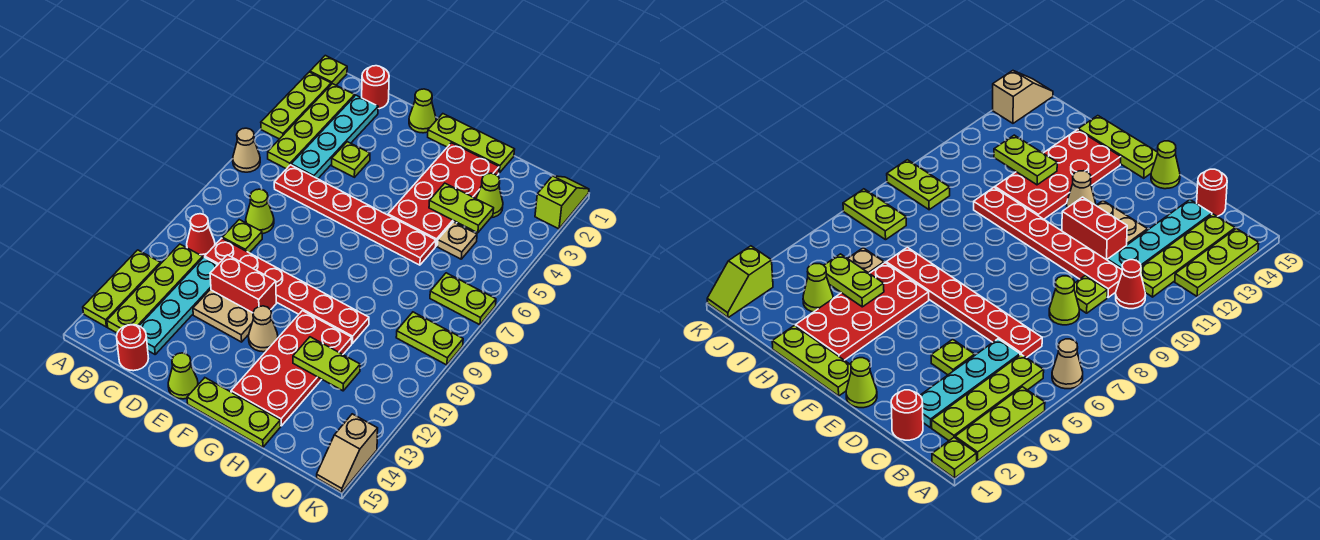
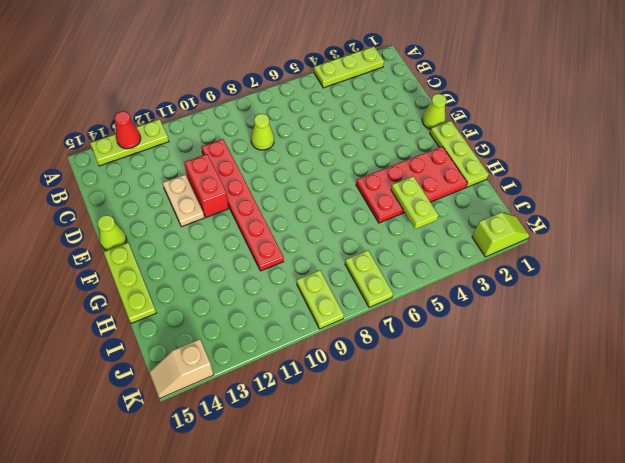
red 1x1 cone [114,111,141,149] -> red 1x1 cone moved to [187,214,215,257]
none -> lime 1x1 plate [310,56,347,85]
none -> tan 1x1 cone [233,128,260,172]
none -> lime 1x4 plate [268,84,355,169]
none -> lime 1x4 plate [107,244,203,333]

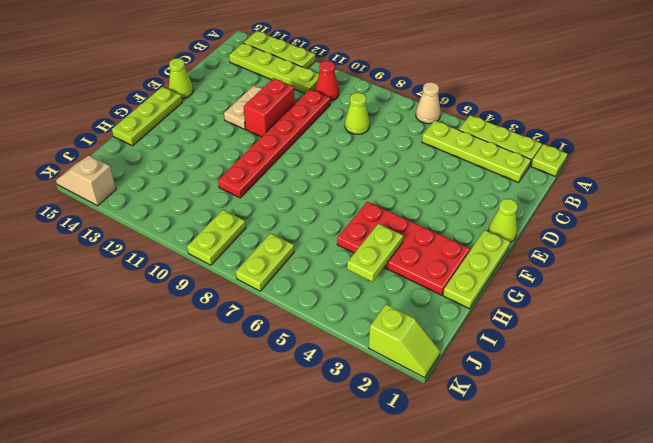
none -> red 1x1 round brick [362,66,389,109]
none -> cyan 1x4 plate [291,95,378,179]
none -> red 1x6 plate [274,165,436,265]
none -> lime 1x1 plate [222,220,262,253]

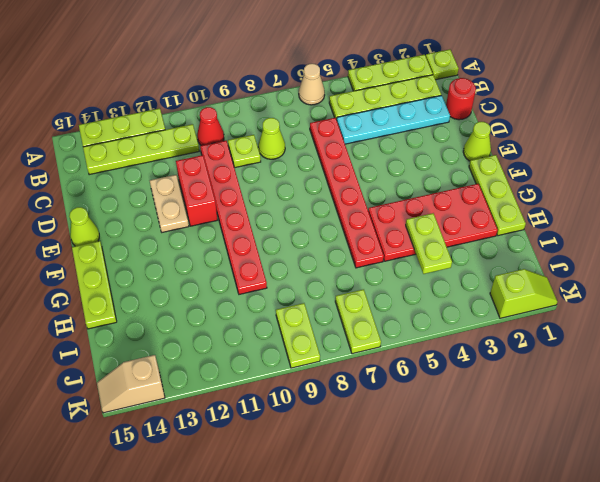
none -> cyan 1x4 plate [139,257,218,354]
none -> red 1x1 round brick [117,325,148,371]
none -> lime 1x1 plate [332,142,370,177]
none -> tan 1x1 cone [248,306,278,352]

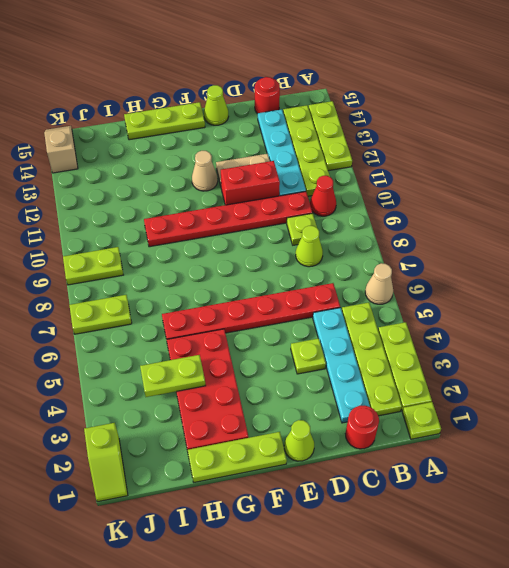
none -> red 2x4 plate [231,311,352,426]
none -> lime 1x1 cone [476,173,503,218]
none -> tan 1x1 plate [437,222,477,259]
none -> lime 1x2 plate [293,337,360,391]

